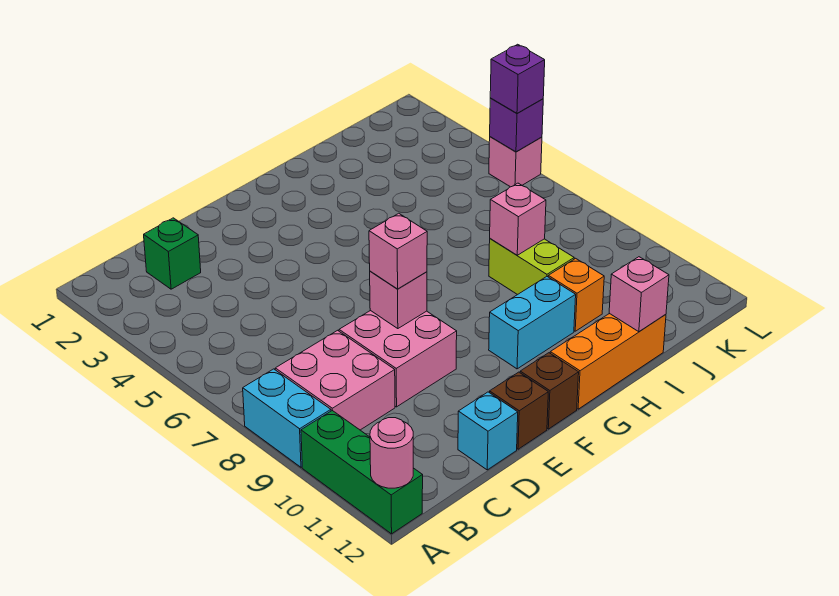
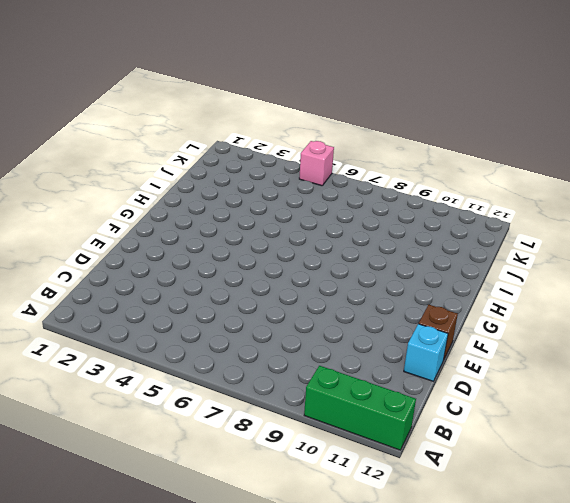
none -> cyan 1x2 brick [243,369,331,467]
none -> pink 2x2 brick [275,330,395,430]
none -> green 1x1 brick [144,218,201,289]

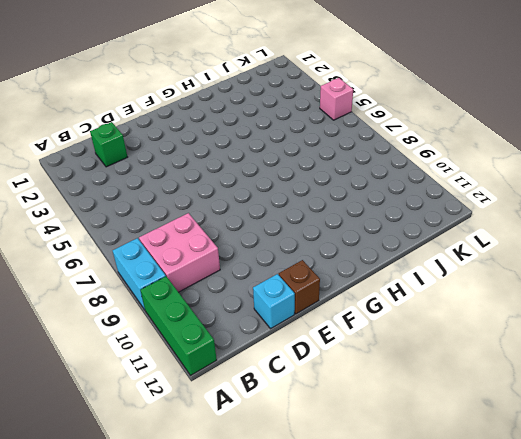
none -> pink 2x2 brick [339,310,457,407]
none -> brown 1x1 brick [520,353,579,429]
none -> cyan 1x2 brick [489,277,576,369]

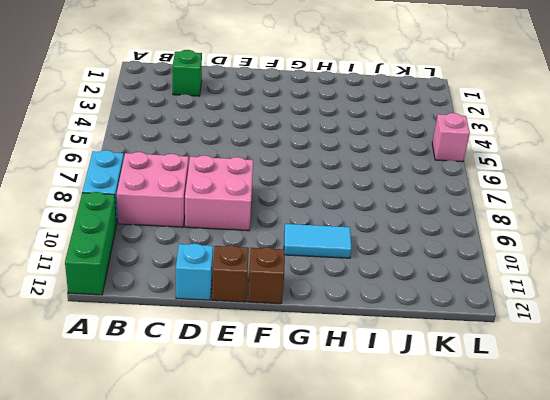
cyan 1x2 tile [284,224,351,258] -> cyan 1x2 brick [489,277,576,369]
none -> orange 1x3 brick [550,313,666,409]
none -> lime 1x2 brick [489,239,574,295]
none -> orange 1x1 brick [548,258,604,331]

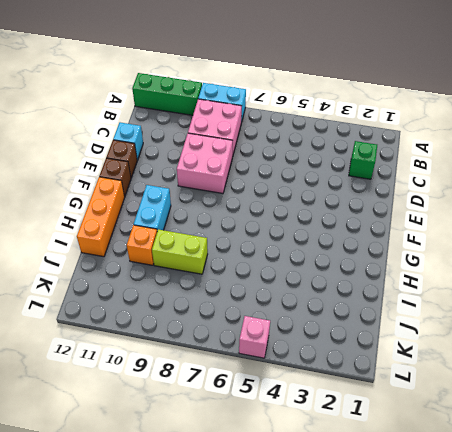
none -> pink 1x1 round brick [370,418,413,488]
none -> pink 1x1 brick [370,271,427,329]
none -> pink 1x1 brick [490,183,546,255]

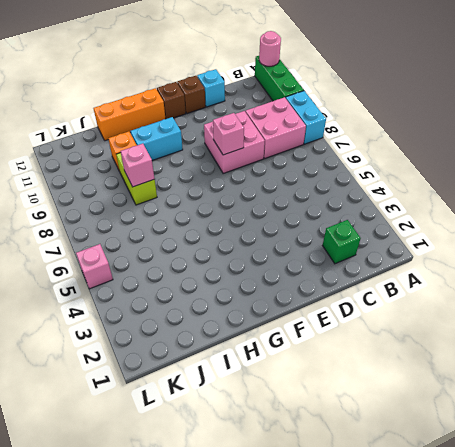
none -> pink 1x1 brick [609,257,669,332]
none -> purple 1x1 brick [490,98,543,152]
none -> pink 1x1 brick [369,213,427,289]

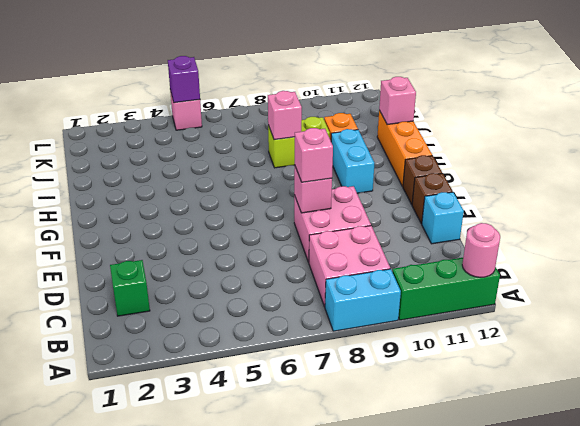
none -> purple 1x1 brick [490,44,545,113]

